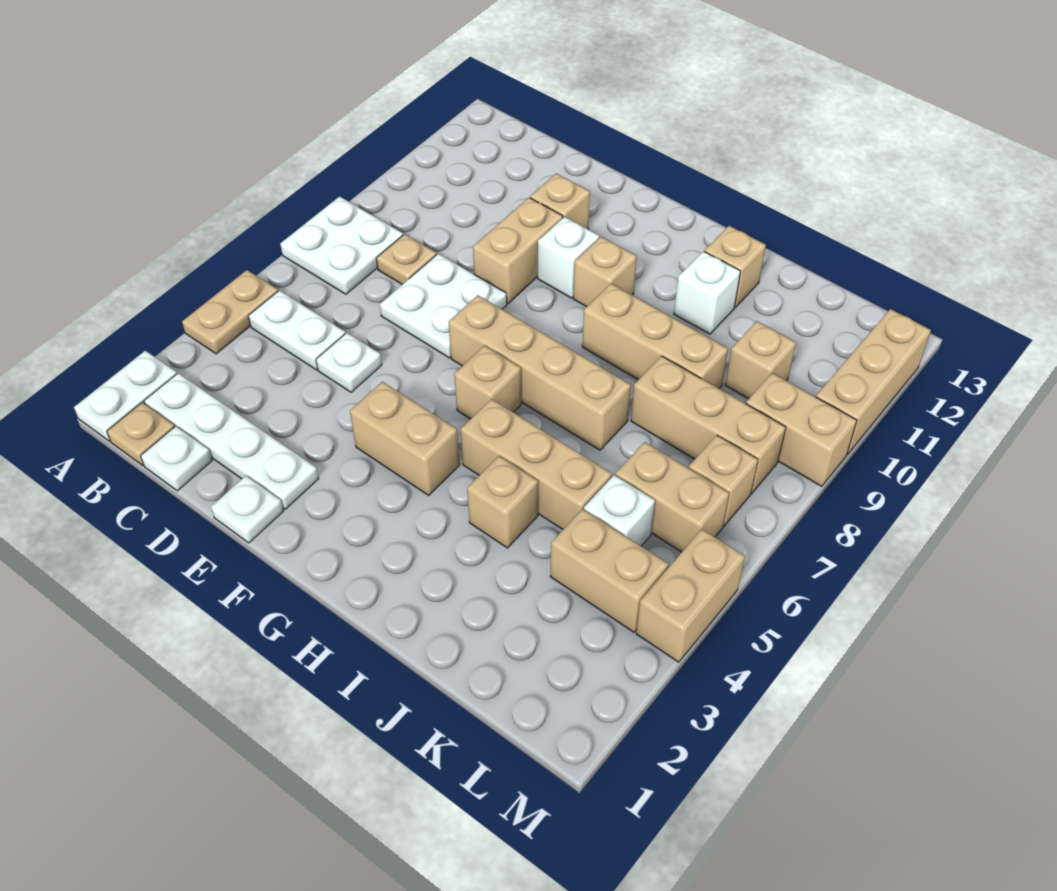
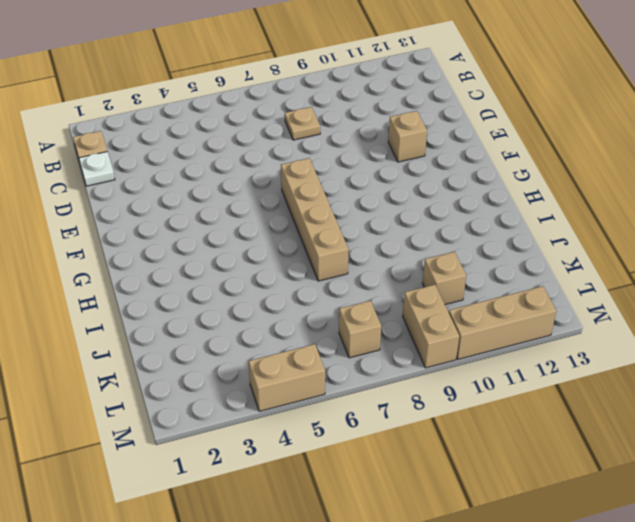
none -> white 1x2 plate [74,351,177,441]
none -> tan 1x2 plate [182,270,278,354]
none -> white 2x2 plate [280,197,403,294]
none -> white 1x4 plate [144,373,319,509]

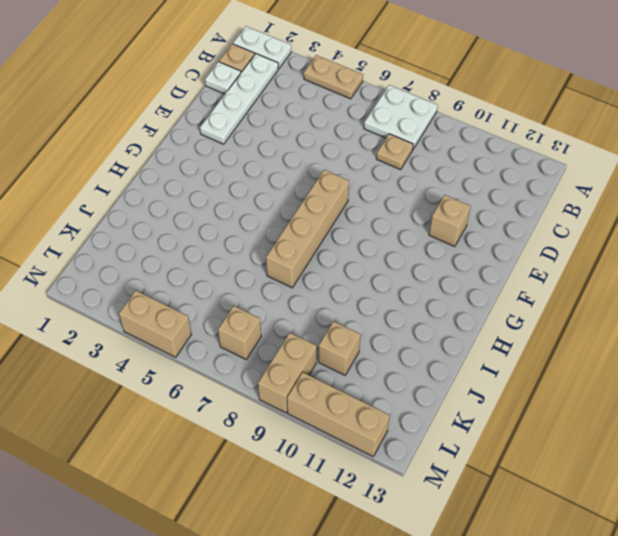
none -> white 1x2 plate [248,290,345,370]
none -> white 1x1 plate [316,333,382,392]
none -> white 2x2 plate [380,254,507,358]
none -> white 1x1 plate [211,476,283,543]

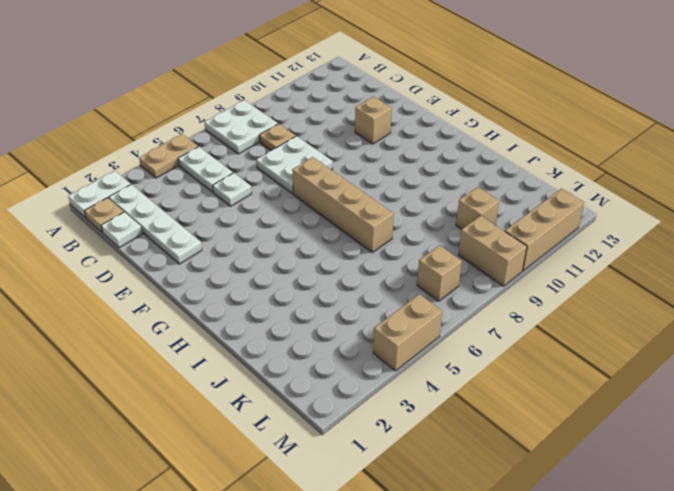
none -> white 1x1 plate [211,476,283,543]
none -> tan 1x2 brick [473,198,563,304]
none -> tan 1x2 brick [350,382,460,495]
none -> white 1x1 brick [538,217,599,298]

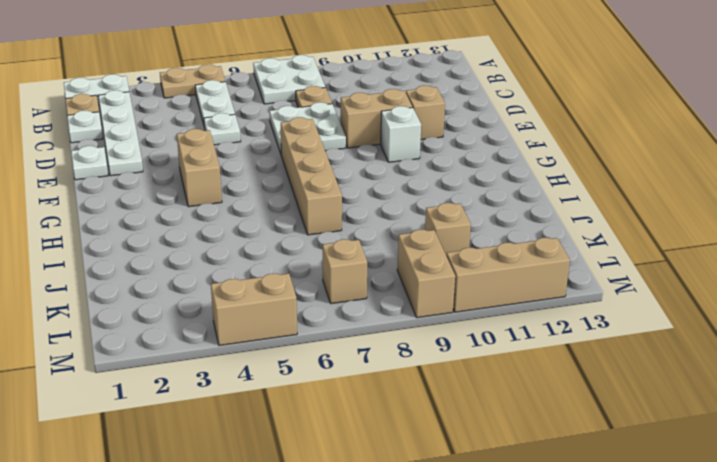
none -> tan 1x1 brick [454,346,521,419]
none -> tan 1x1 brick [573,237,637,307]
none -> tan 1x3 brick [461,399,612,529]
none -> tan 1x3 brick [582,284,728,388]

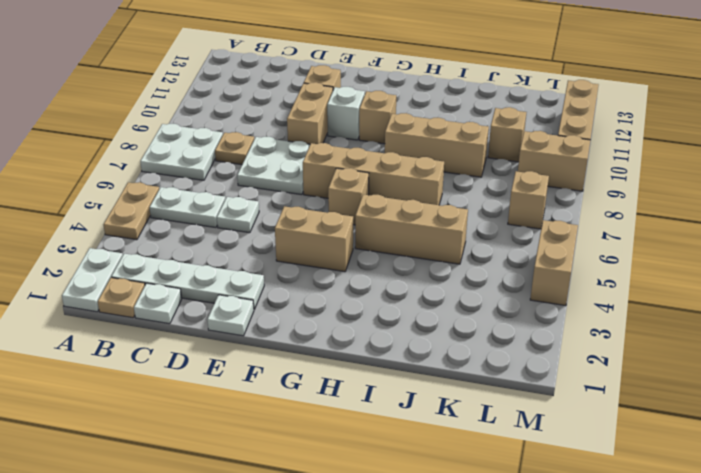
none -> tan 1x1 brick [467,456,538,548]
none -> white 1x1 brick [674,251,741,334]
none -> tan 1x1 brick [704,226,766,307]
none -> tan 1x3 brick [631,356,786,493]

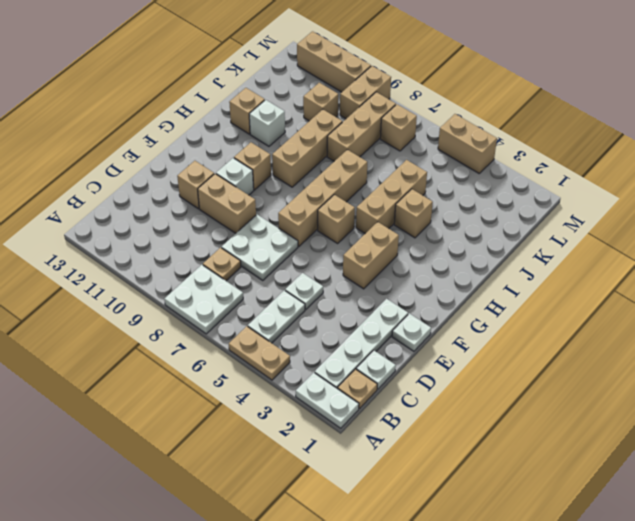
none -> tan 1x2 brick [550,509,668,632]
none -> white 1x1 brick [584,475,655,546]
none -> tan 1x2 brick [615,442,729,552]

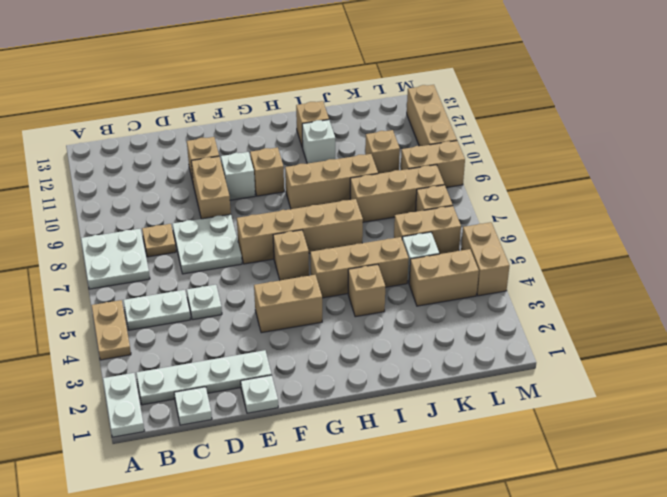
none -> tan 1x1 plate [107,403,175,466]

